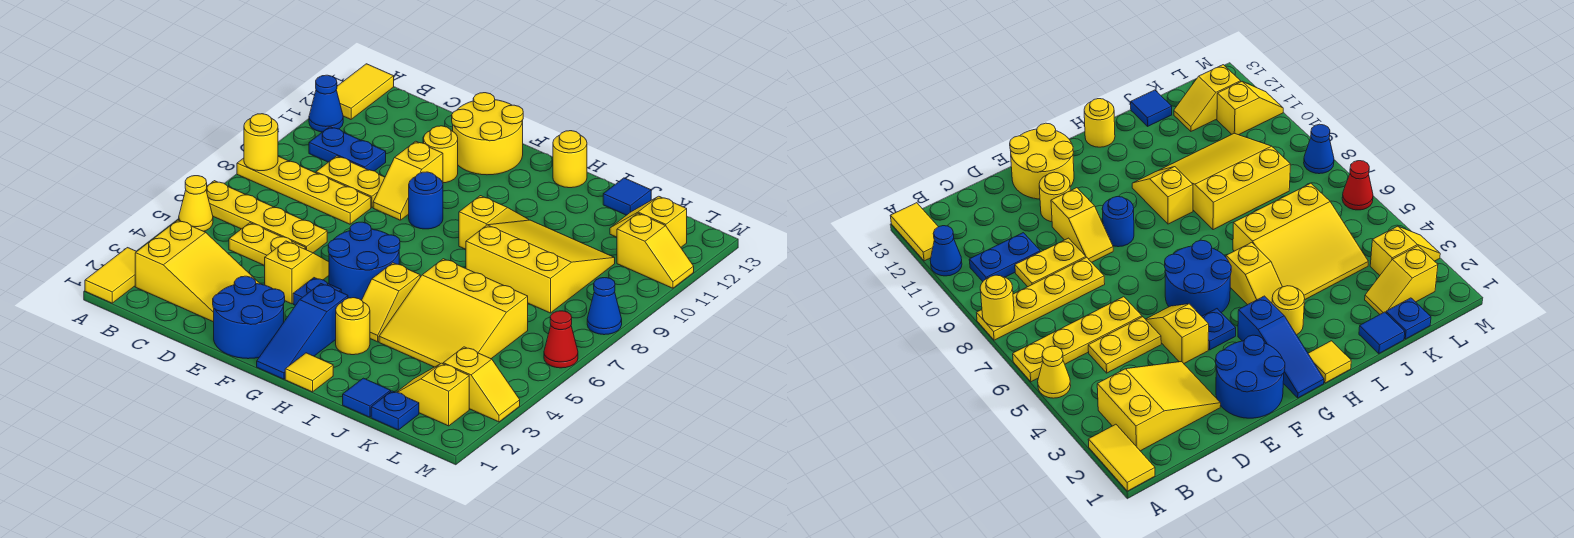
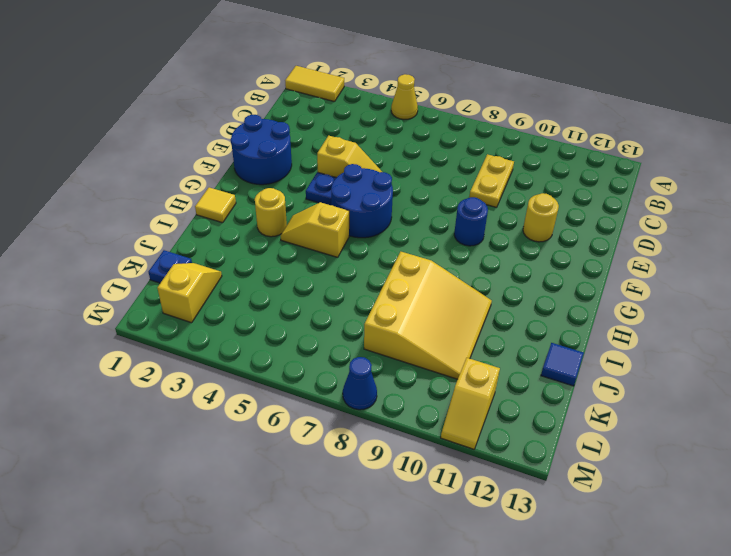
none -> yellow 1x4 plate [206,181,327,253]
none -> yellow 1x4 plate [237,156,371,224]
none -> blue 1x1 cone [309,75,343,132]
none -> yellow 1x2 tile [336,64,394,119]

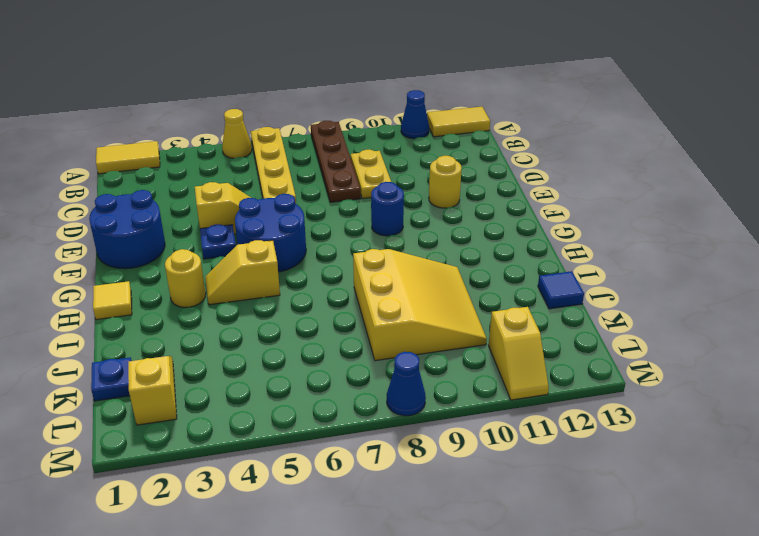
brown 1x4 plate [311,121,361,202] -> yellow 1x4 plate [237,156,371,224]
none -> yellow 2x3 slope [135,220,260,322]
none -> blue 1x2 plate [309,127,386,171]
none -> yellow 1x2 plate [229,223,306,266]
none -> yellow 1x2 slope [373,141,443,220]

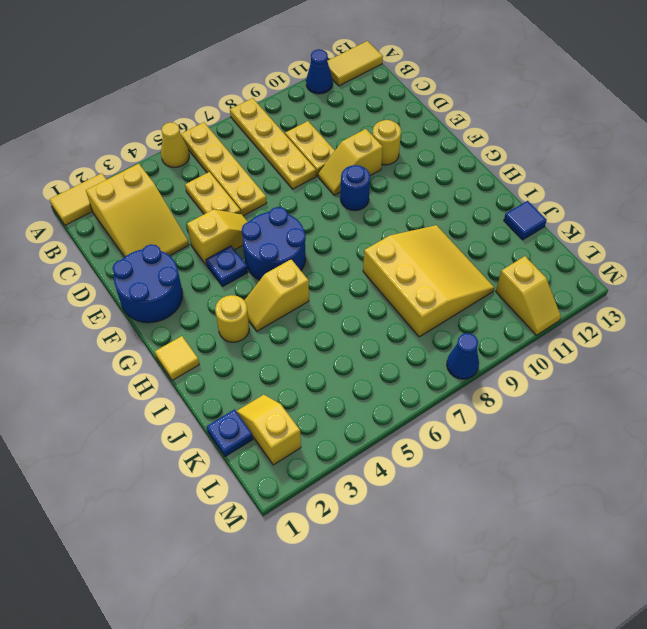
none -> blue 1x2 plate [309,127,386,171]
none -> yellow 2x2 round brick [452,93,523,175]
none -> blue 1x3 slope [257,284,348,379]
none -> yellow 1x2 slope [459,196,529,249]

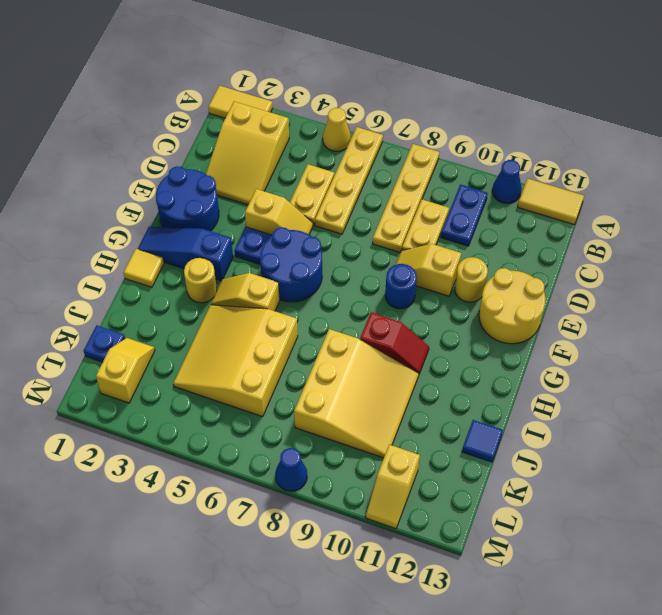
red 1x2 slope [360,312,429,374] -> yellow 1x2 slope [459,196,529,249]
none -> yellow 1x1 round brick [553,131,587,188]
none -> blue 1x1 tile [343,378,391,417]
none -> yellow 1x2 slope [610,196,687,247]
none -> yellow 1x2 slope [443,347,520,422]

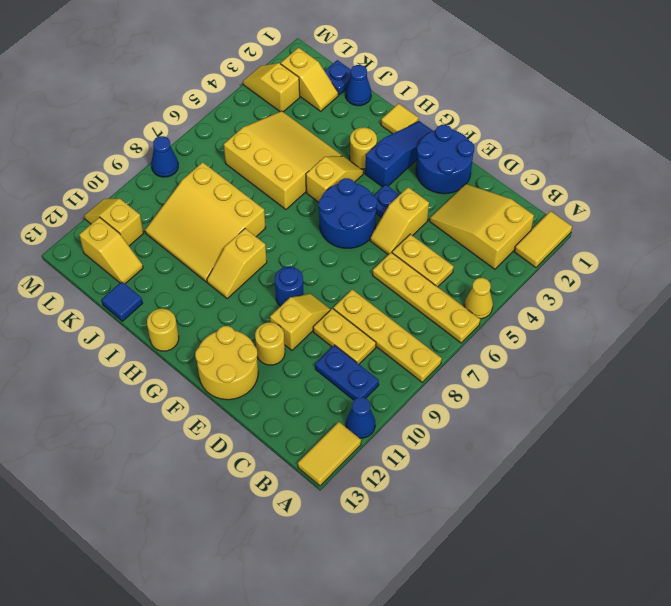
blue 1x1 cone [346,65,371,106] -> blue 1x1 tile [343,378,391,417]
none -> red 1x1 cone [544,311,578,368]
none -> yellow 1x1 round brick [244,114,278,171]

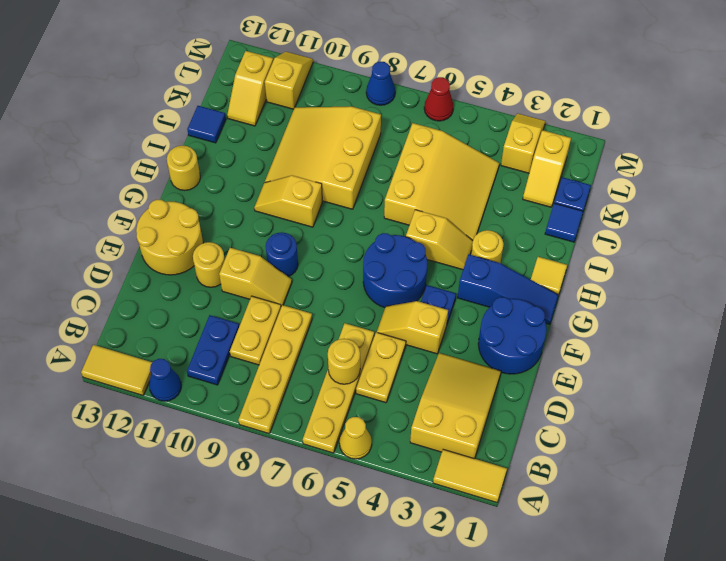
yellow 1x1 round brick [328,339,360,384] -> yellow 1x1 round brick moved to [244,114,278,171]

